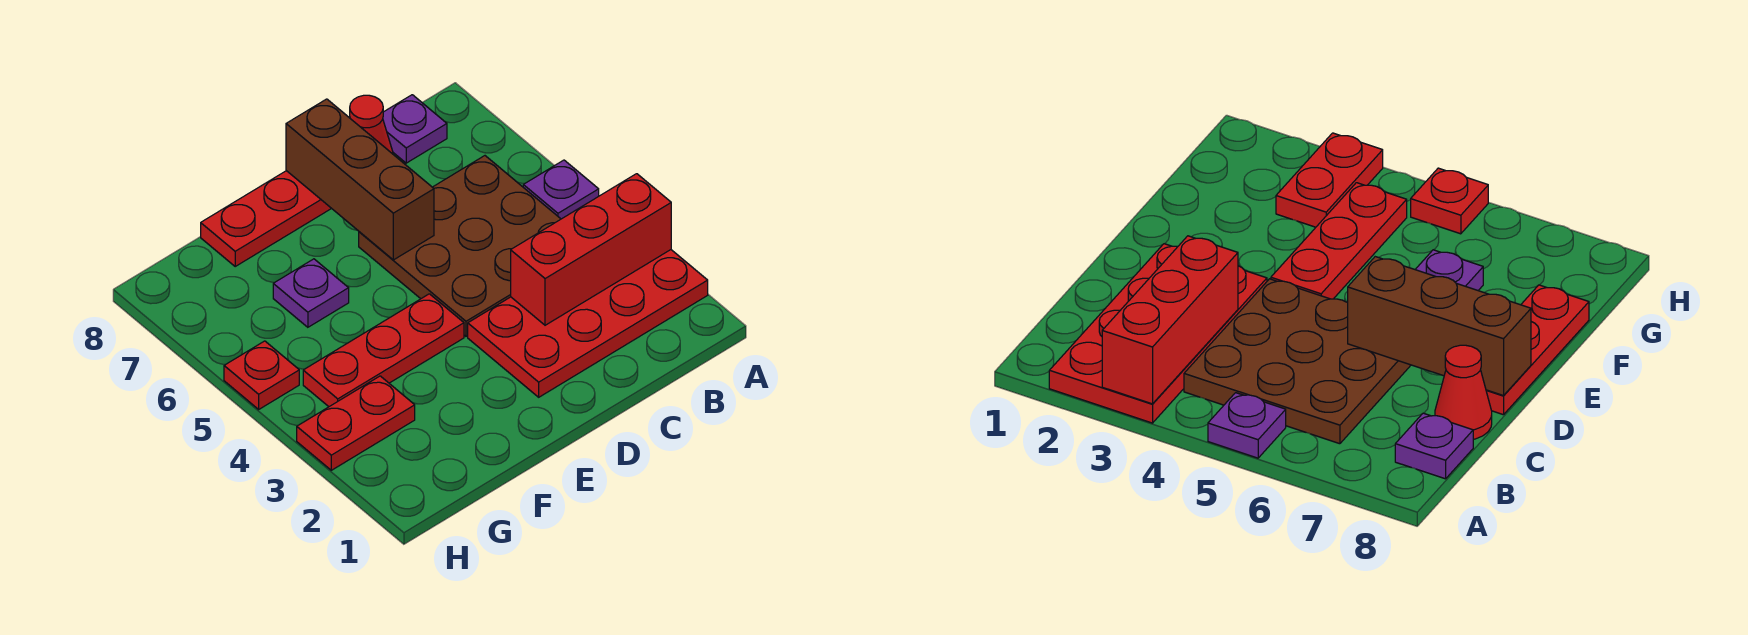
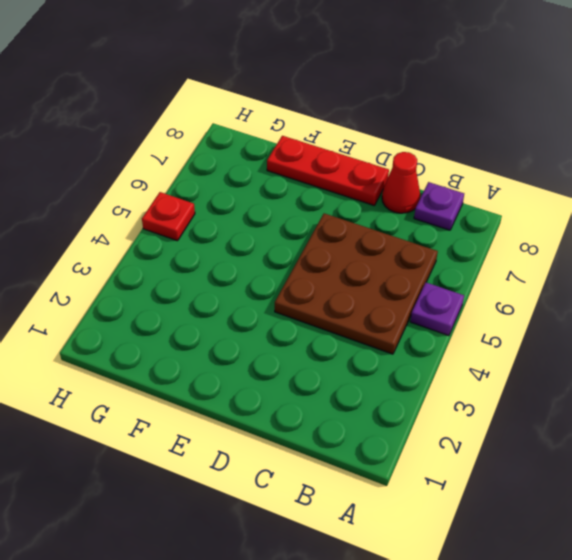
none -> red 2x4 plate [468,250,708,397]
none -> red 1x3 plate [303,294,464,407]
none -> purple 1x1 plate [273,259,349,327]

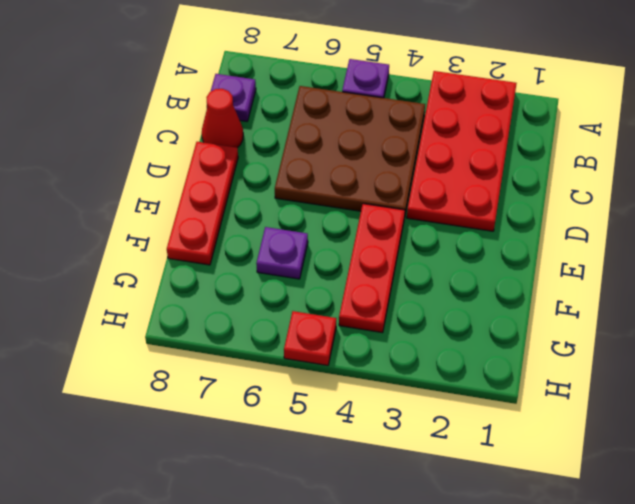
none -> red 1x2 plate [297,376,415,470]
none -> red 1x3 brick [511,174,671,325]
none -> brown 1x3 brick [286,99,434,260]

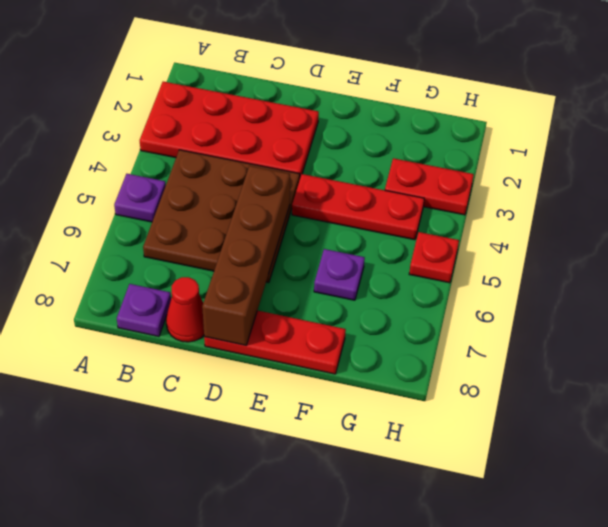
brown 1x4 brick [202,166,290,345] -> brown 1x3 brick [286,99,434,260]
none -> red 1x3 brick [511,174,671,325]

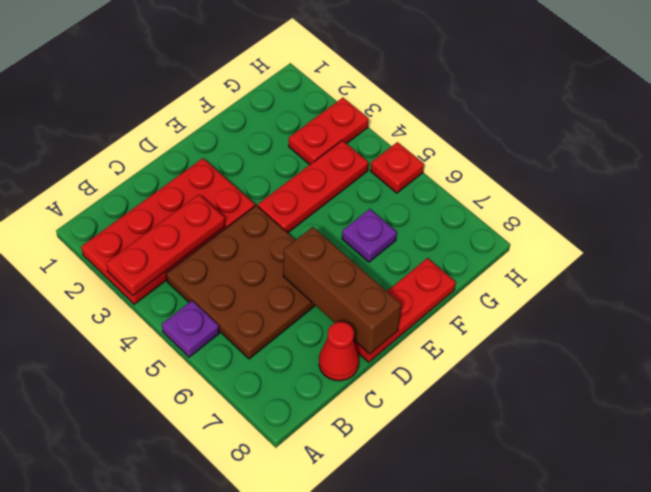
red 1x3 plate [106,194,225,296] -> red 1x3 brick [511,174,671,325]
none -> purple 1x1 plate [383,95,447,163]

